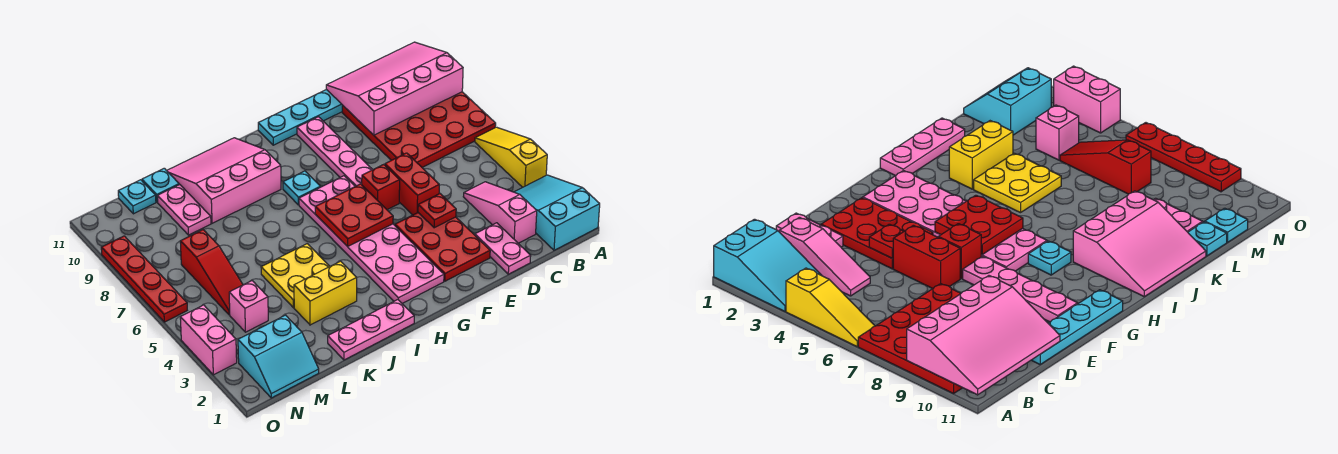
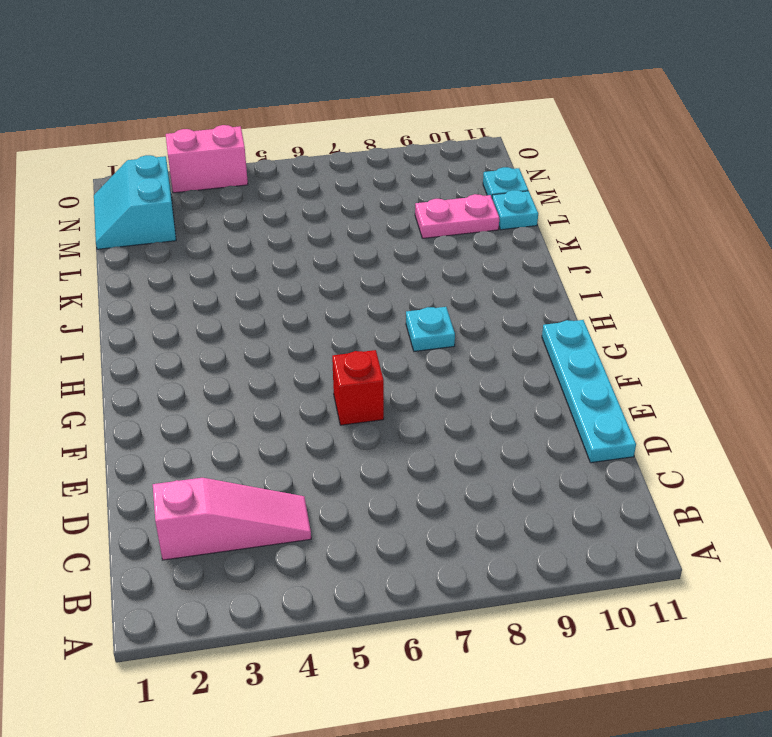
none -> cyan 2x3 slope [515,175,600,250]
none -> yellow 1x3 slope [475,127,547,187]
none -> red 4x4 plate [342,92,496,167]

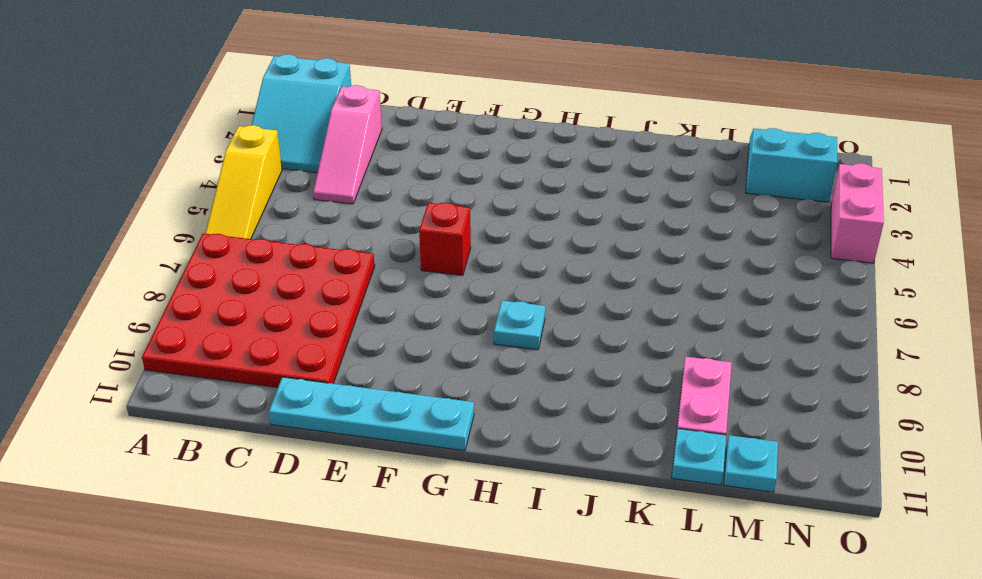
none -> pink 1x2 plate [475,223,531,274]
none -> red 2x3 plate [395,213,490,281]
none -> red 1x2 brick [385,153,439,215]

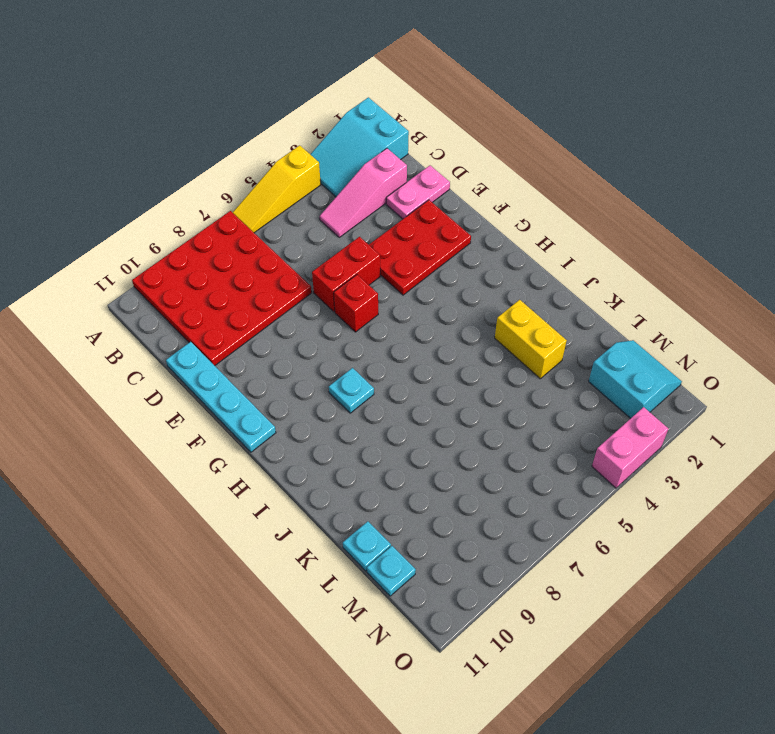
none -> pink 1x4 plate [297,117,373,186]
none -> pink 2x6 plate [299,176,444,303]
none -> pink 1x3 plate [328,300,414,360]

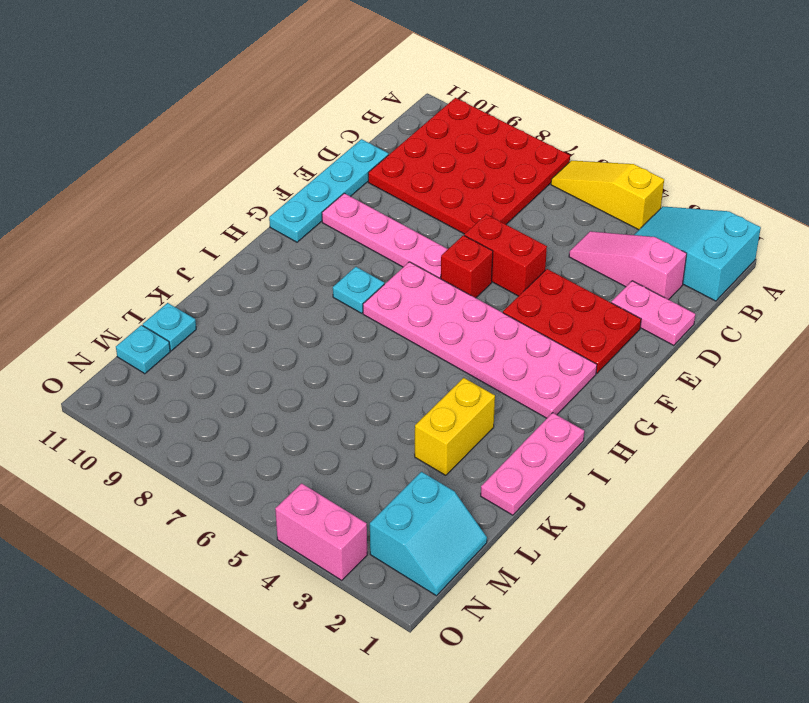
none -> pink 3x3 slope [167,138,281,223]
none -> yellow 2x2 plate [261,244,330,308]
none -> pink 1x2 plate [157,184,211,235]

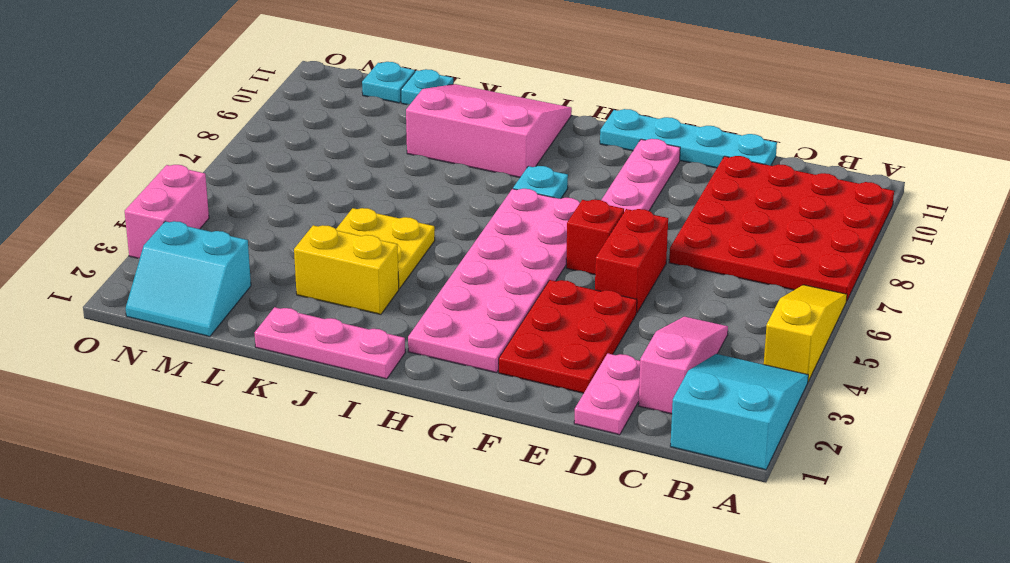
none -> pink 1x2 plate [157,184,211,235]
none -> pink 1x1 brick [229,281,268,332]
none -> red 1x3 slope [180,230,243,315]

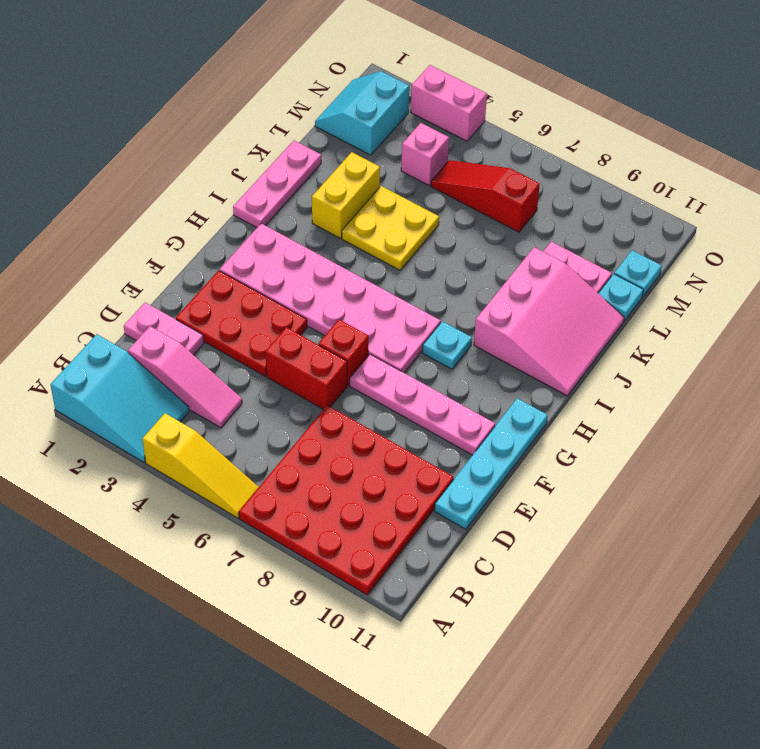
none -> red 1x4 plate [101,236,187,322]
none -> pink 3x4 slope [326,42,463,135]
none -> red 1x1 plate [418,193,456,228]

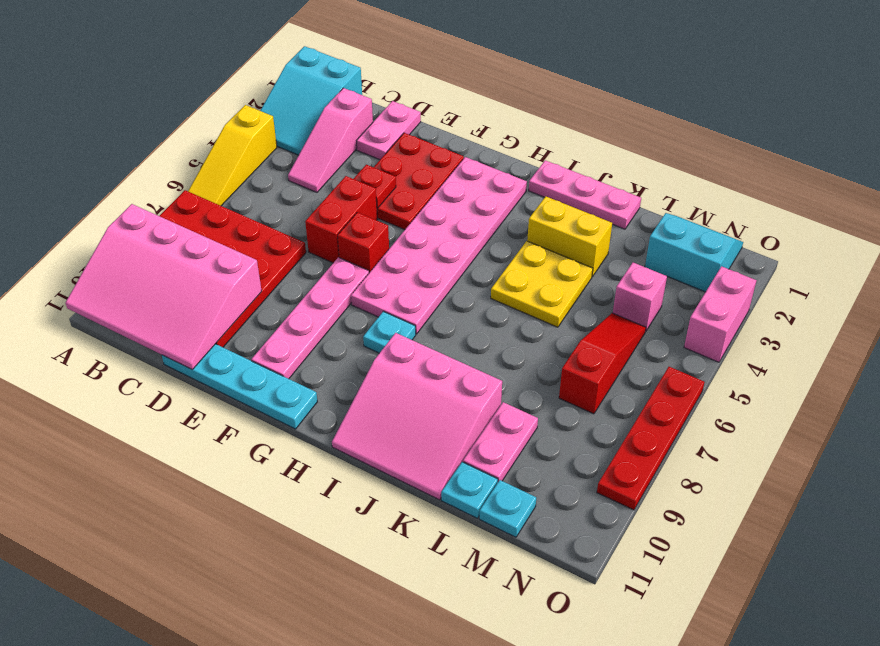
none -> red 2x2 plate [315,184,393,247]

